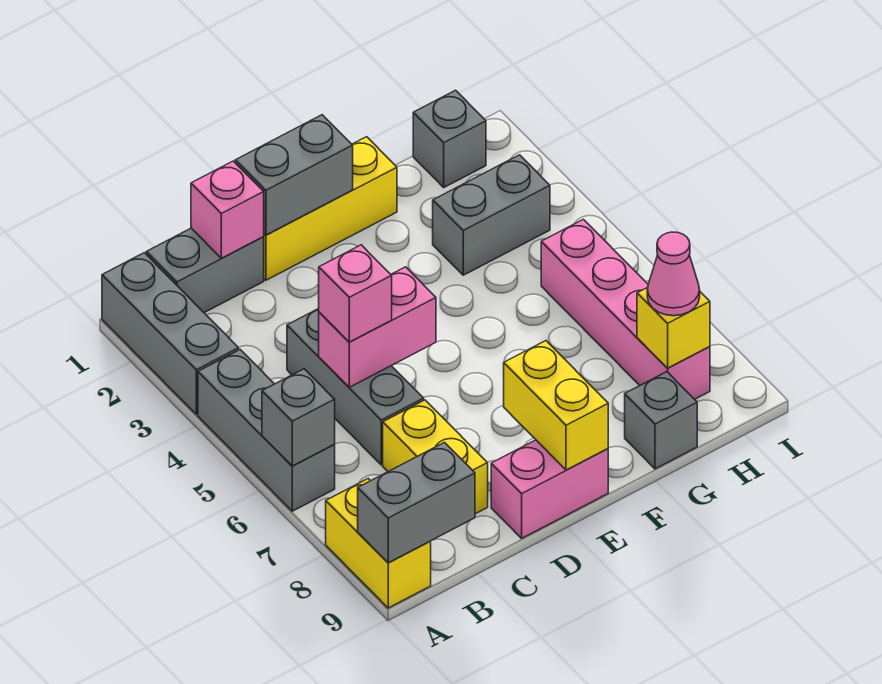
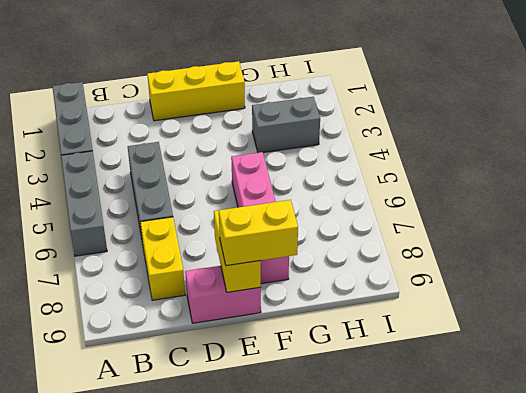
yellow 1x2 brick [219,200,298,266] -> yellow 1x2 brick turned to [326,479,431,608]
pink 1x4 brick [231,152,289,284] -> pink 1x4 brick moved to [541,219,710,399]
none -> grey 1x2 brick [146,228,264,313]
none -> grey 1x1 brick [625,372,697,469]
none -> grey 1x1 brick [413,90,486,187]

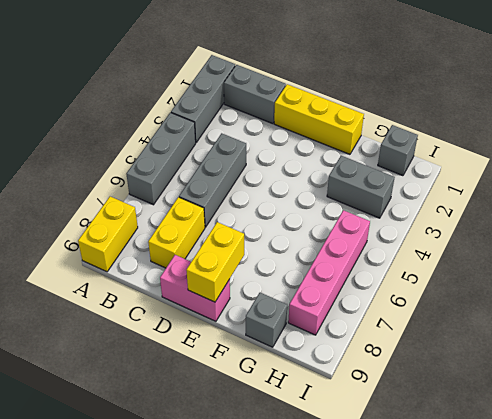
none -> grey 1x1 brick [262,369,335,466]
none -> grey 1x2 brick [358,442,475,563]
none -> pink 1x1 brick [191,161,264,258]

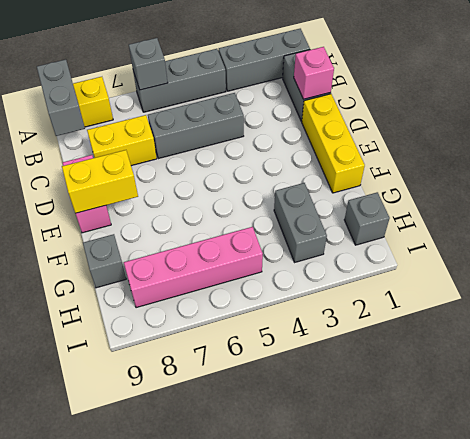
none -> pink 1x2 brick [319,267,436,387]
none -> grey 1x2 brick [235,115,353,235]
none -> yellow 1x1 brick [637,288,710,368]

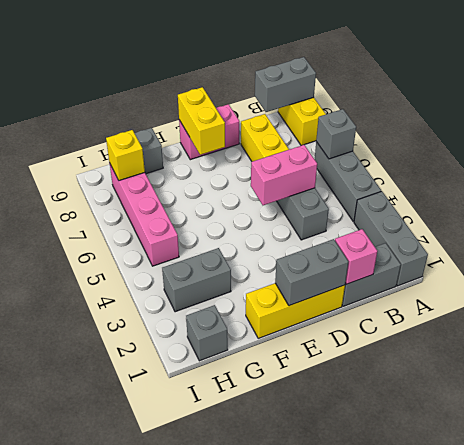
none -> pink 1x1 brick [319,245,392,342]
none -> pink 1x1 cone [647,232,700,316]

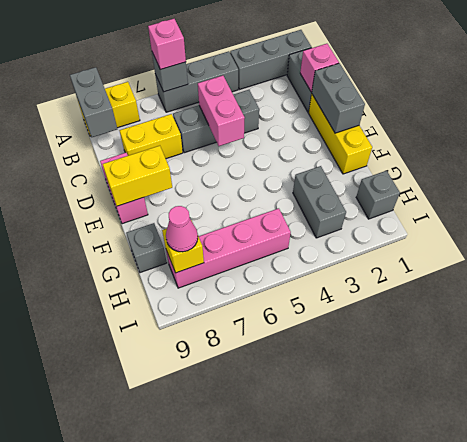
pink 1x1 brick [148,19,186,70] -> pink 1x1 brick moved to [319,245,392,342]

